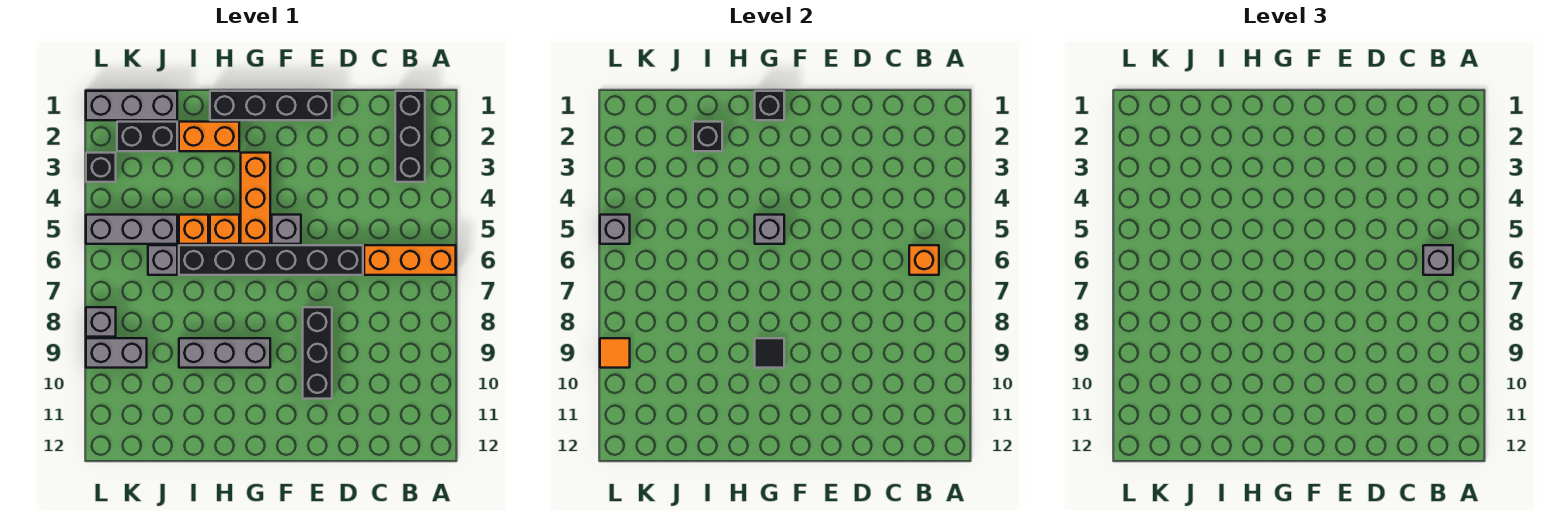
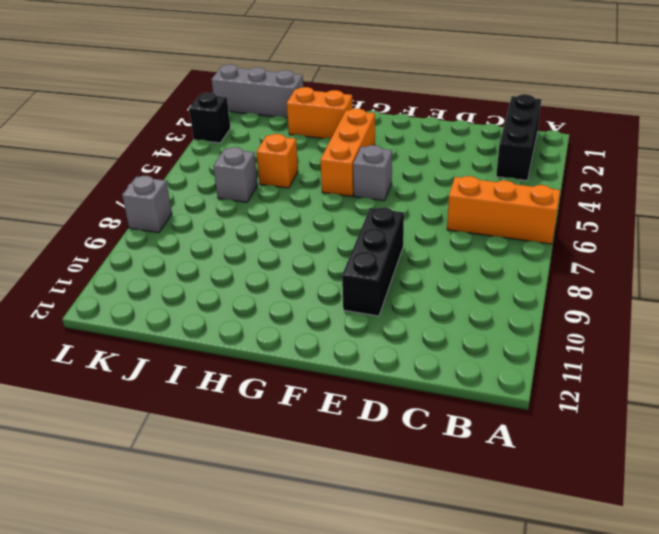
none -> black 1x6 brick [179,245,363,275]
none -> black 1x4 brick [210,91,332,120]
none -> grey 1x3 brick [179,338,270,368]

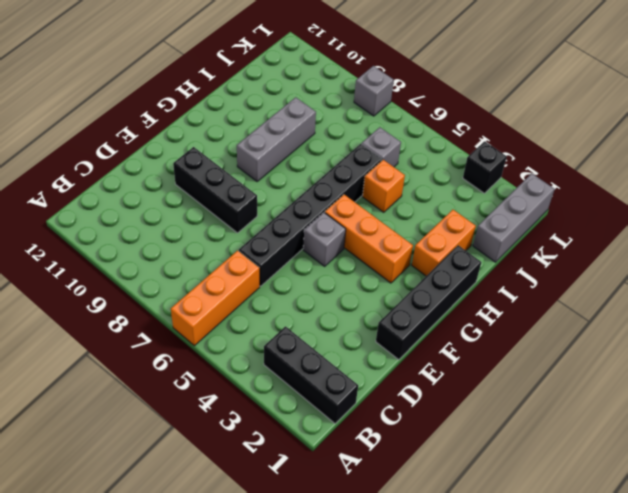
none -> orange 1x1 brick [210,215,239,244]
none -> black 1x2 brick [117,122,177,151]
none -> grey 1x3 brick [86,215,177,244]

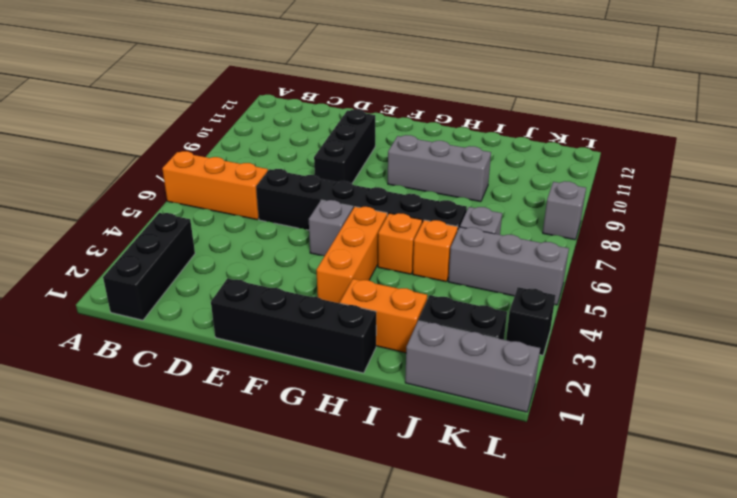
none -> grey 1x2 brick [86,338,147,368]
none -> orange 1x1 brick [909,245,939,275]
none -> black 1x1 brick [755,91,784,120]

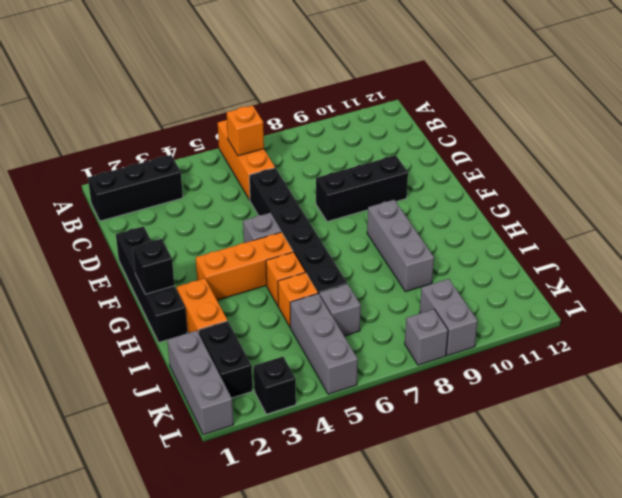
none -> grey 1x1 brick [755,215,784,244]
none -> black 1x1 tile [755,338,784,368]
none -> black 1x1 brick [693,122,722,151]

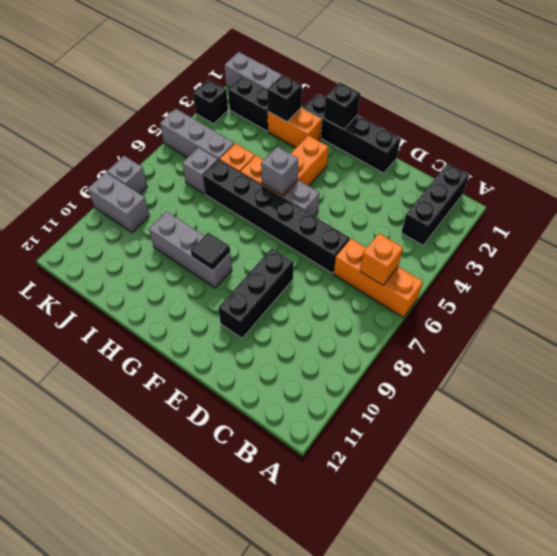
none -> grey 1x1 brick [600,215,630,244]
none -> orange 1x1 tile [600,338,630,368]
none -> grey 1x1 brick [1423,245,1453,275]

